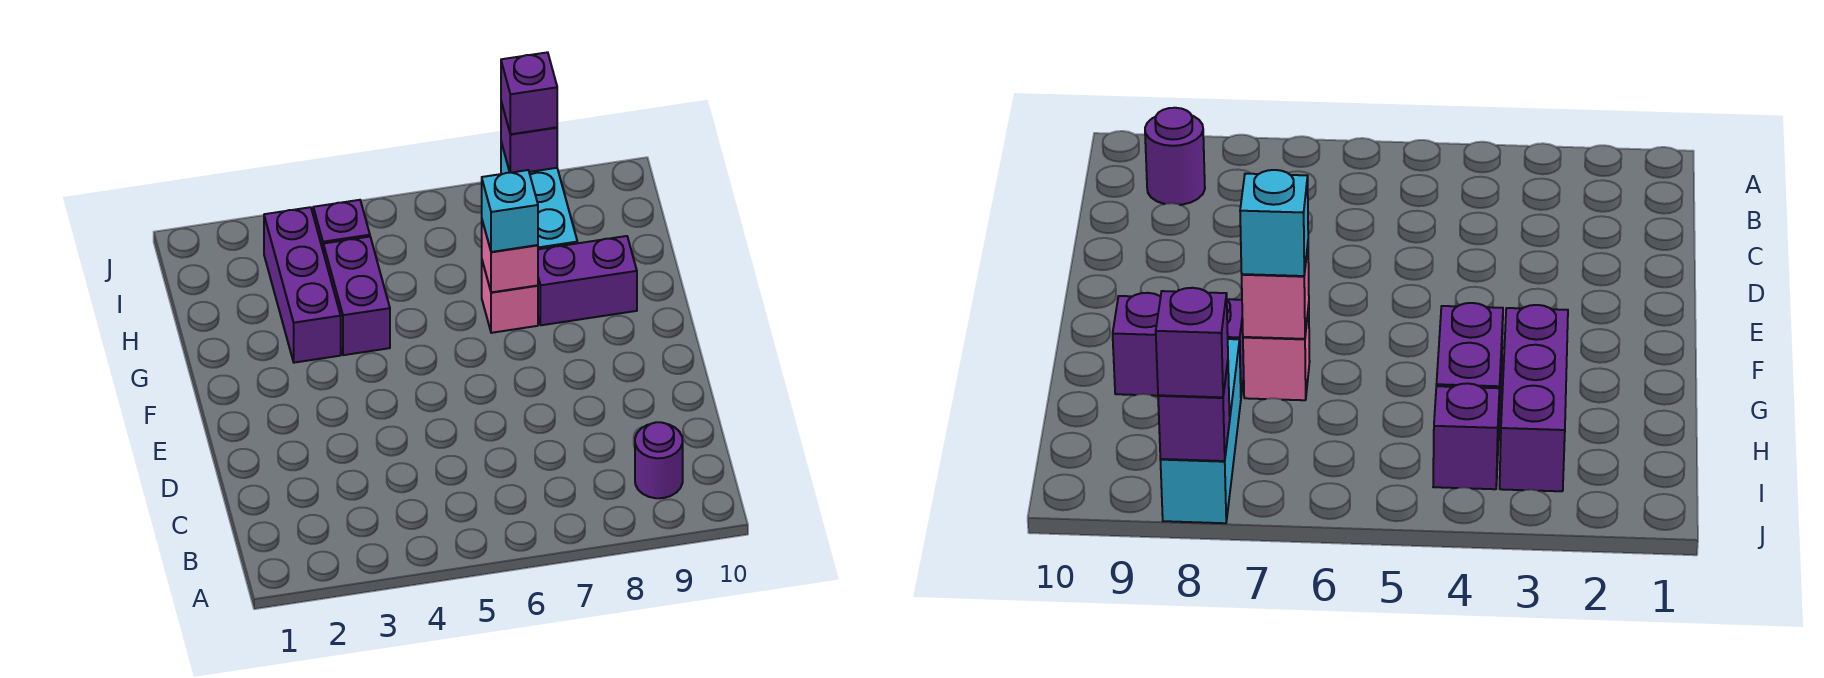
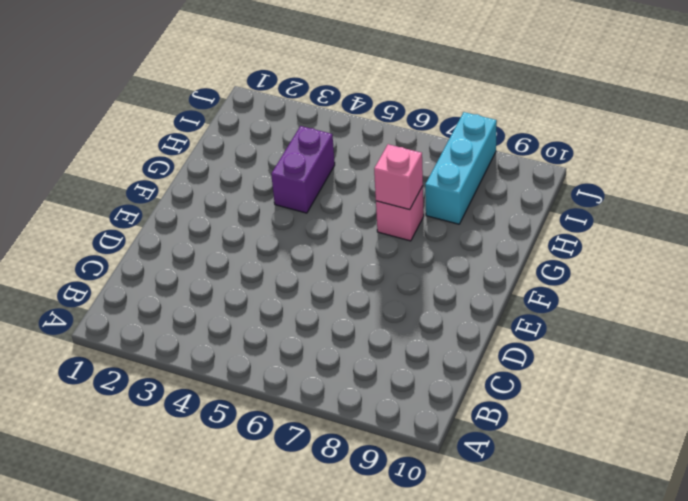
none -> purple 1x1 round brick [635,422,683,498]
none -> purple 1x3 brick [264,207,341,363]

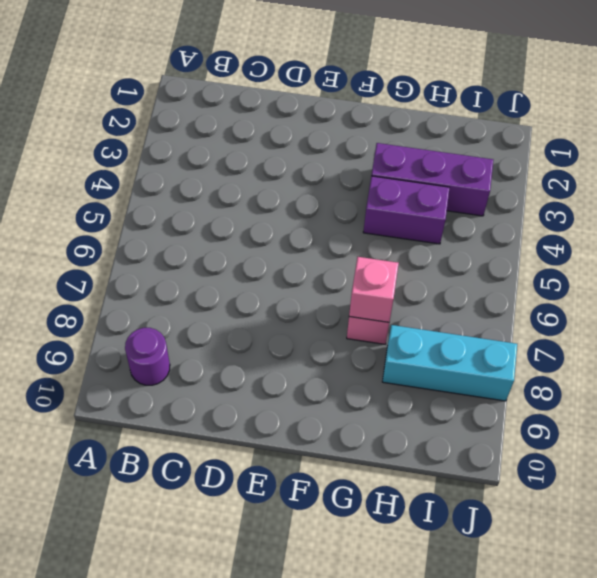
none -> purple 1x2 brick [538,236,637,325]
none -> purple 1x1 brick [313,200,370,249]

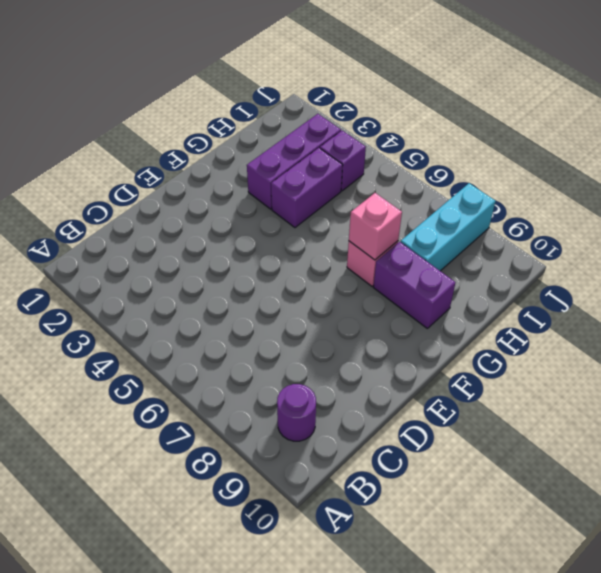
none -> purple 1x1 brick [501,102,557,173]
none -> cyan 1x1 brick [482,170,538,252]

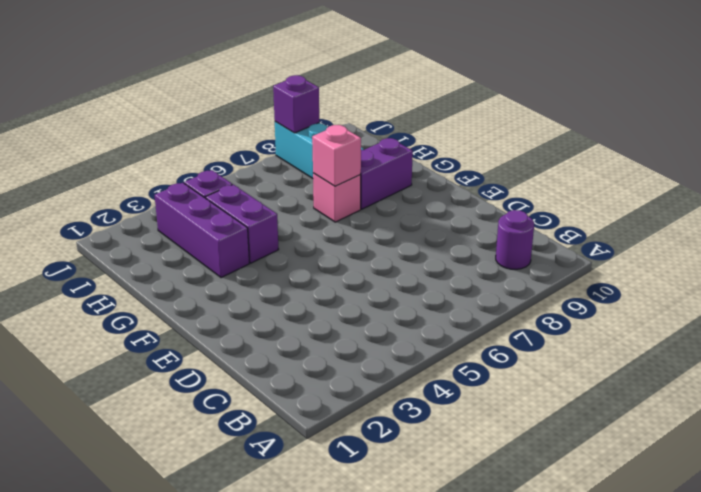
none -> cyan 1x1 brick [482,170,538,252]
none -> purple 1x1 brick [501,52,557,134]

